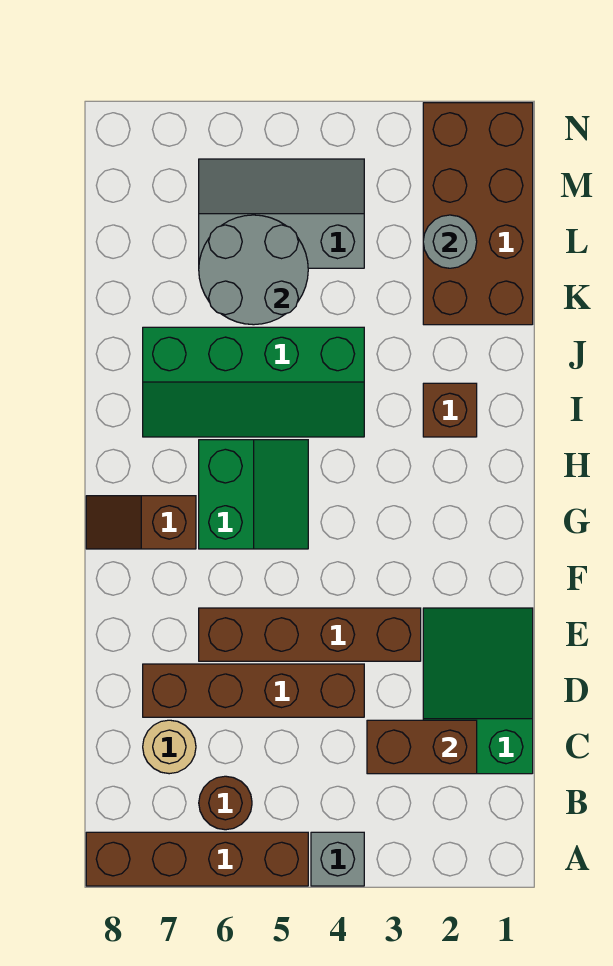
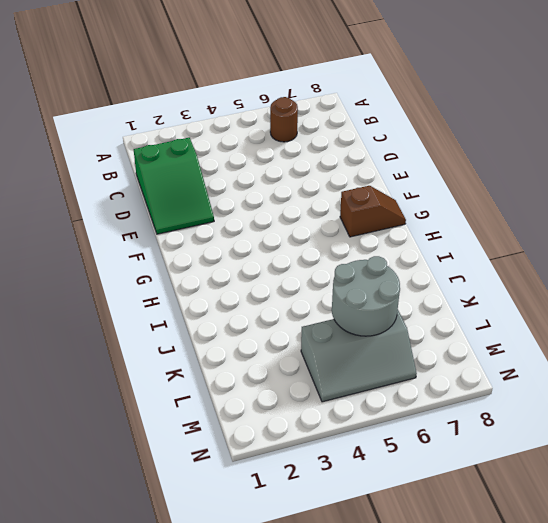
none -> grey 1x1 brick [311,832,364,886]
none -> brown 1x4 brick [86,832,308,886]
none -> tan 1x1 round brick [143,720,196,774]

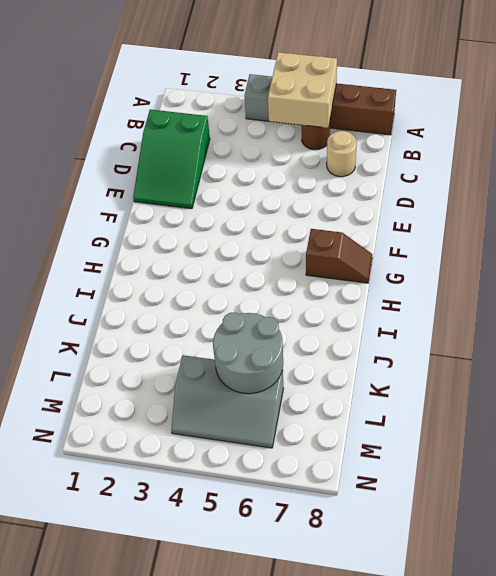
tan 2x2 brick [268,52,337,128] -> none
none -> brown 1x4 brick [143,664,364,717]
none -> brown 1x4 brick [199,608,421,661]
none -> green 2x2 slope [199,440,308,549]

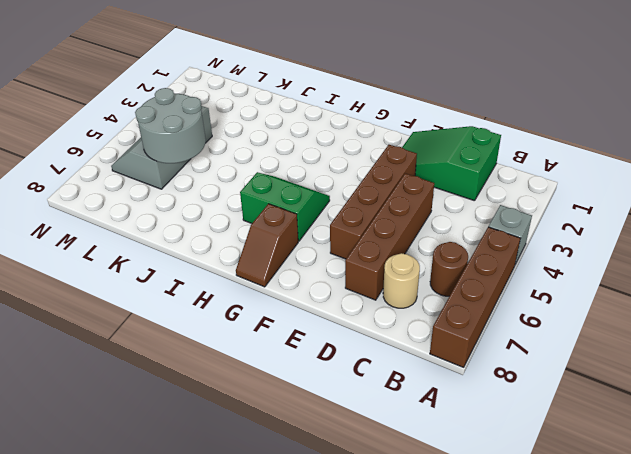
none -> brown 1x1 brick [423,383,477,437]
none -> green 2x4 slope [143,327,364,437]
none -> brown 2x4 brick [423,103,533,325]

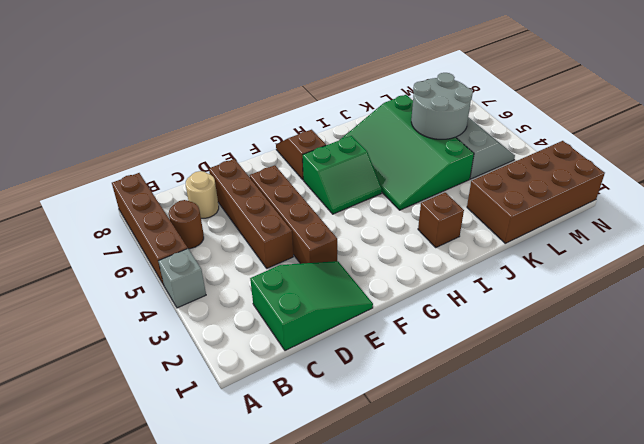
green 3x4 slope [341,95,474,210] -> green 2x4 slope [143,327,364,437]
none -> brown 1x2 brick [367,720,477,774]
none -> grey 1x1 round brick [423,215,477,268]

